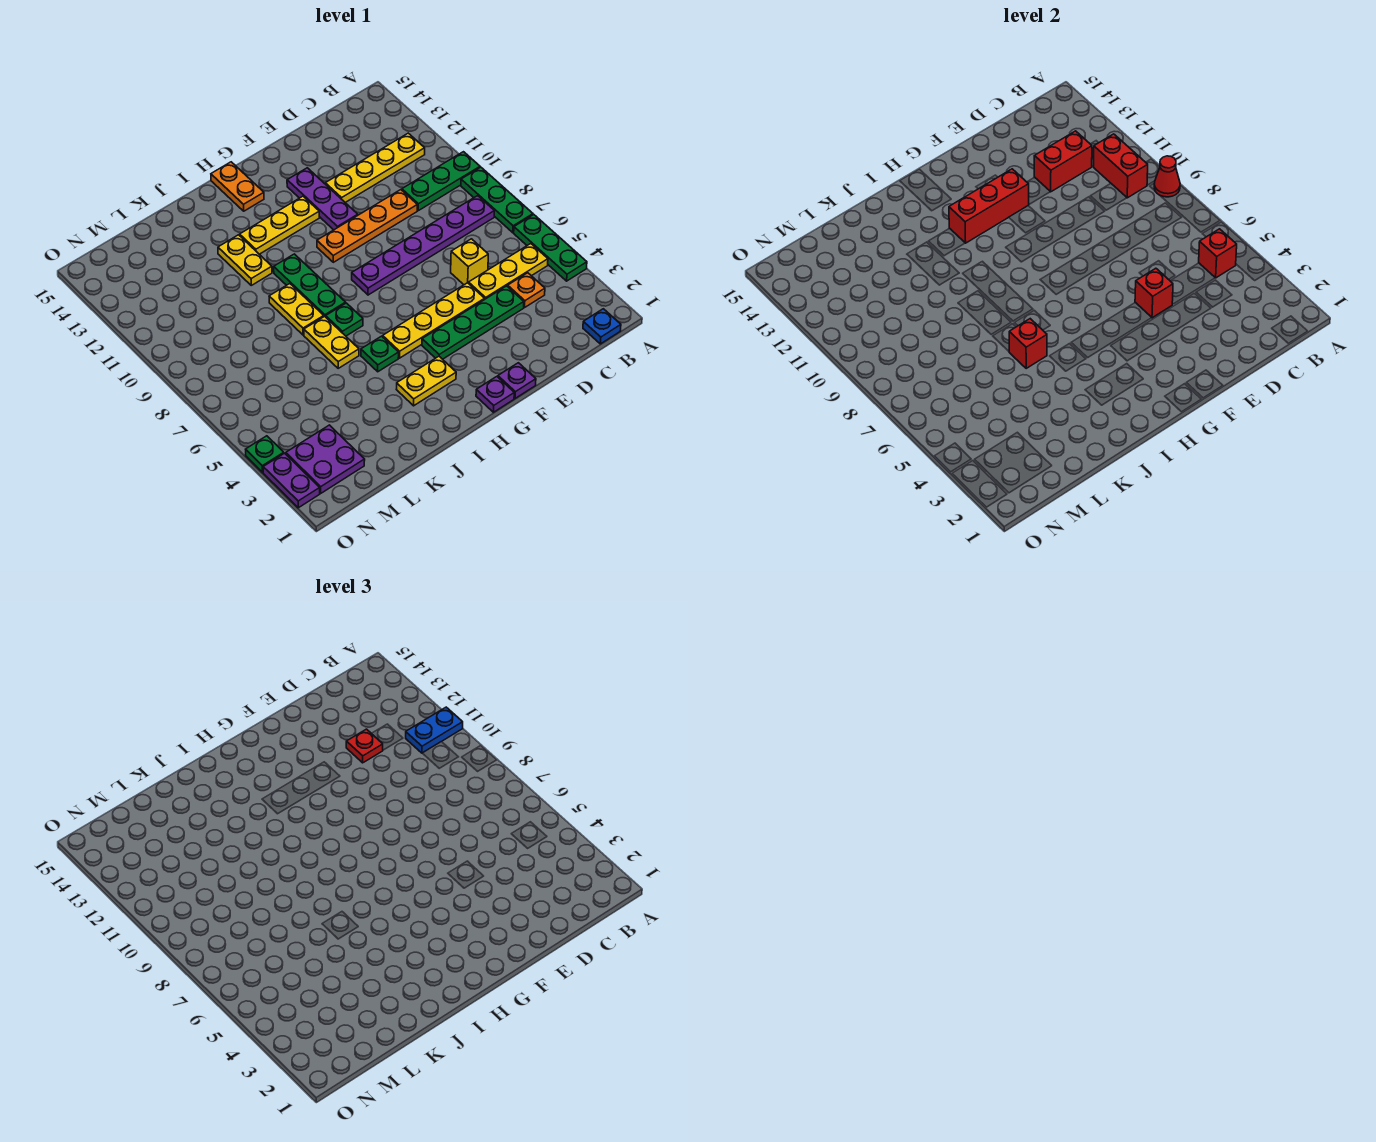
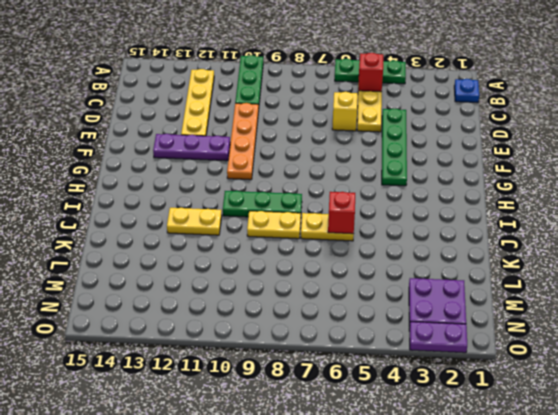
none -> green 1x3 plate [461,167,533,233]
none -> purple 1x6 plate [352,196,494,295]
none -> orange 1x1 plate [508,273,545,307]
none -> yellow 1x4 plate [383,283,485,358]

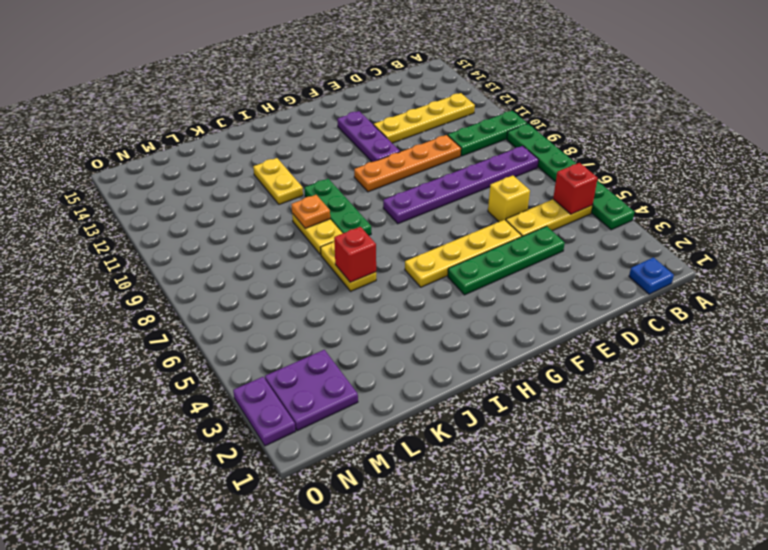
orange 1x1 plate [291,195,330,228] -> orange 1x1 plate moved to [508,273,545,307]
none -> purple 1x1 plate [498,363,536,398]
none -> purple 1x1 plate [476,377,514,412]
none -> yellow 1x3 plate [240,196,319,254]
none -> yellow 1x2 plate [396,356,456,406]

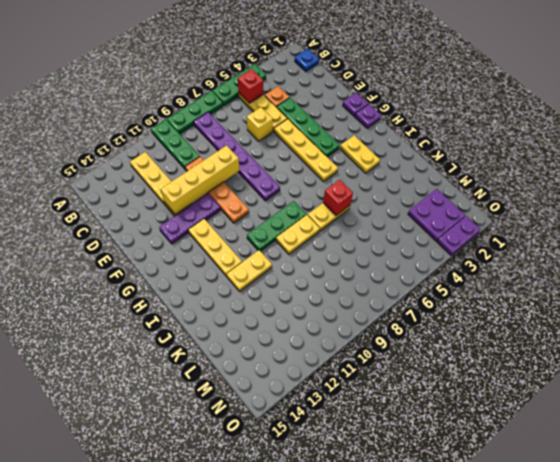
yellow 1x4 brick [161,146,239,215] -> none
none -> orange 1x2 plate [211,162,264,211]
none -> green 1x1 plate [361,336,399,372]
none -> green 1x1 plate [326,303,363,336]
none -> green 1x1 plate [246,436,284,472]

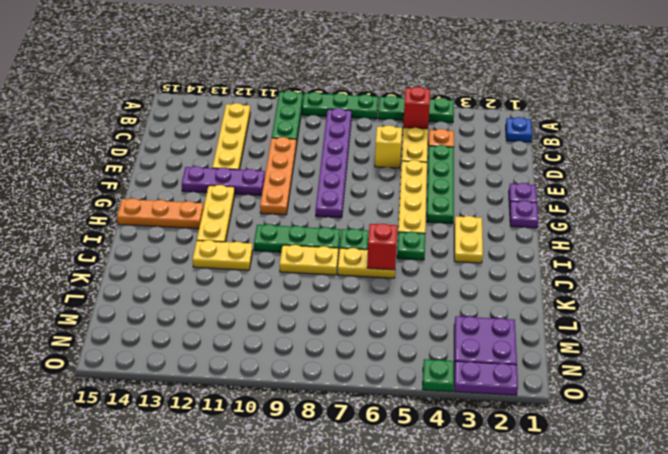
orange 1x3 plate [117,198,204,229] -> orange 1x2 plate [211,162,264,211]
none -> red 1x1 cone [1154,156,1180,197]
none -> red 1x2 brick [1094,134,1148,198]
none -> red 1x2 brick [1034,131,1092,192]
none -> red 1x1 brick [1135,268,1173,318]

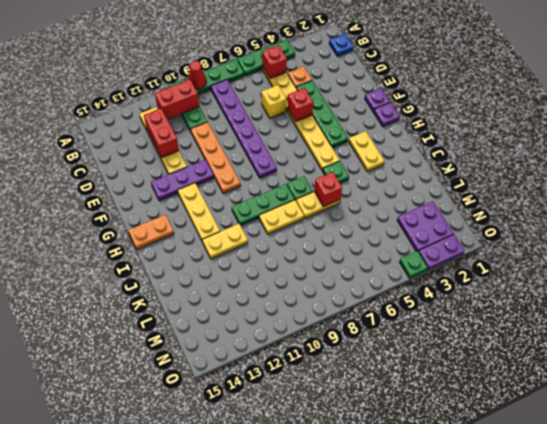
none -> red 1x3 brick [949,169,1029,243]
none -> blue 1x2 plate [406,707,463,753]
none -> red 1x1 plate [346,729,383,763]

